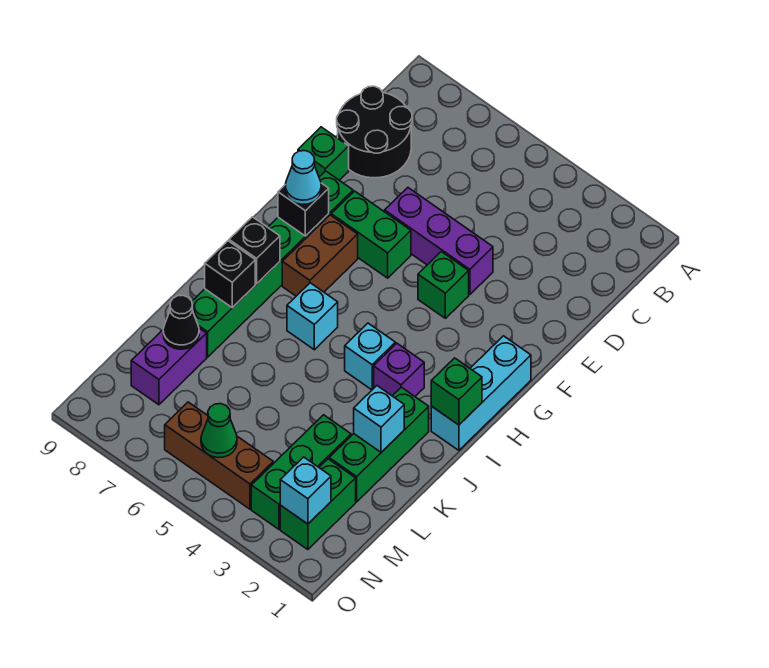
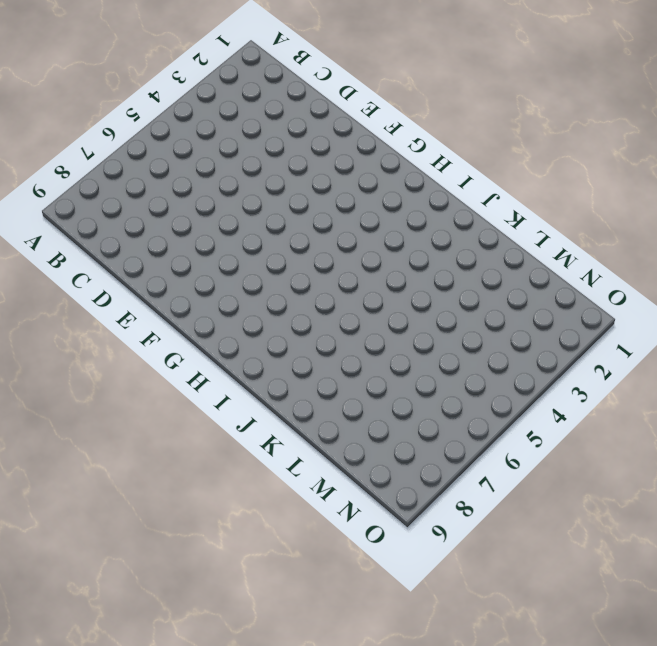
none -> black 2x2 round brick [337,86,412,178]
none -> purple 1x3 brick [385,188,493,295]
none -> green 1x1 brick [298,127,349,180]

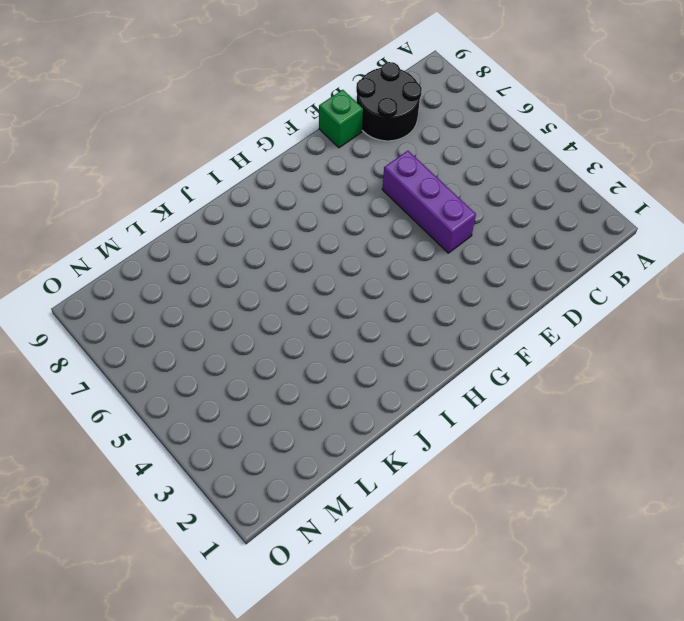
none -> green 1x1 brick [418,252,469,318]
none -> green 1x2 brick [331,191,411,278]
none -> green 1x6 brick [192,171,353,357]

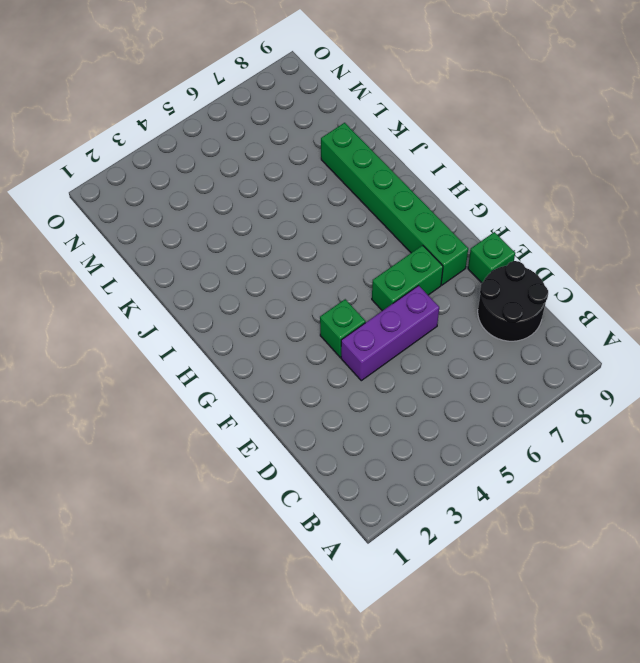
none -> cyan 1x3 brick [431,336,531,450]
none -> brown 1x2 brick [282,215,358,296]
none -> purple 1x1 brick [374,343,424,396]

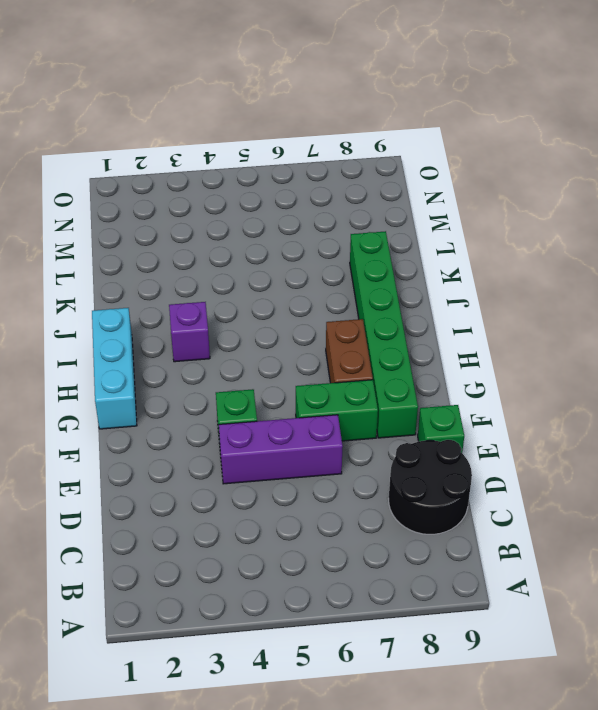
none -> cyan 1x1 brick [345,323,395,390]
none -> cyan 1x1 brick [287,283,338,350]
none -> green 1x3 brick [329,387,429,502]

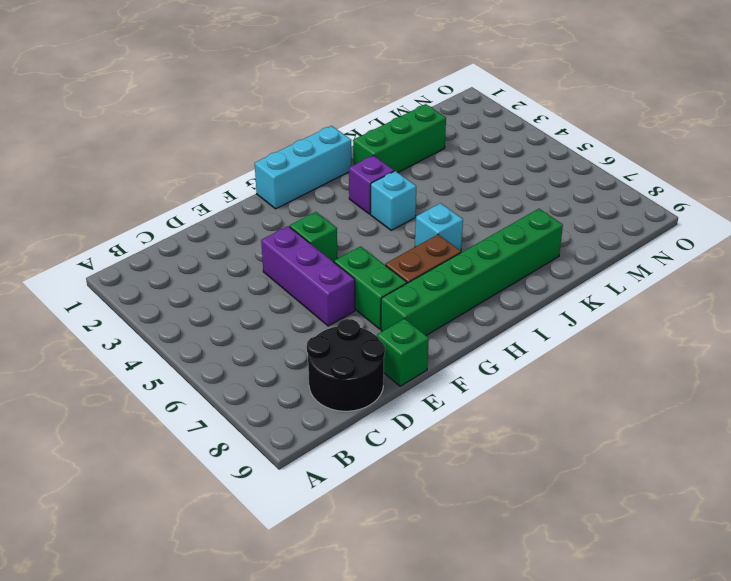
none -> green 1x3 brick [251,415,351,529]
none -> purple 1x2 brick [131,328,207,405]
none -> green 1x2 brick [280,459,356,550]

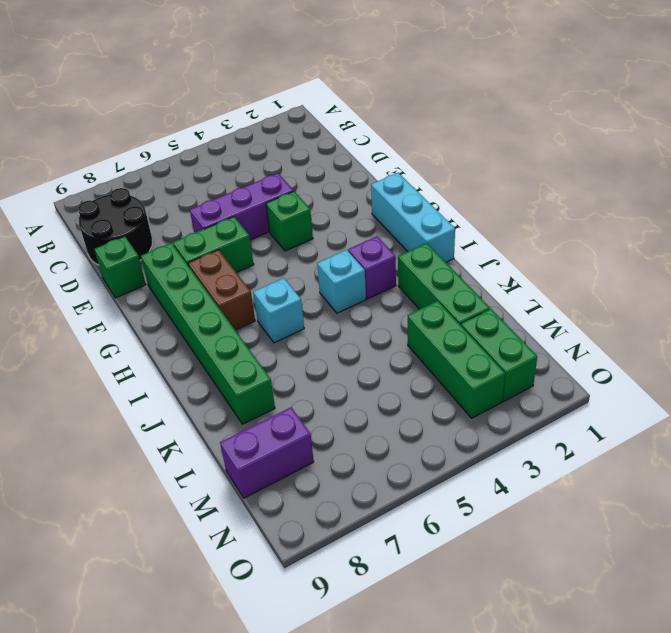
purple 1x2 brick [220,407,314,498] -> purple 1x2 brick turned to [131,328,207,405]
none -> brown 1x3 brick [165,402,273,509]
none -> black 1x1 brick [278,183,329,236]
none -> green 1x1 brick [431,358,482,425]

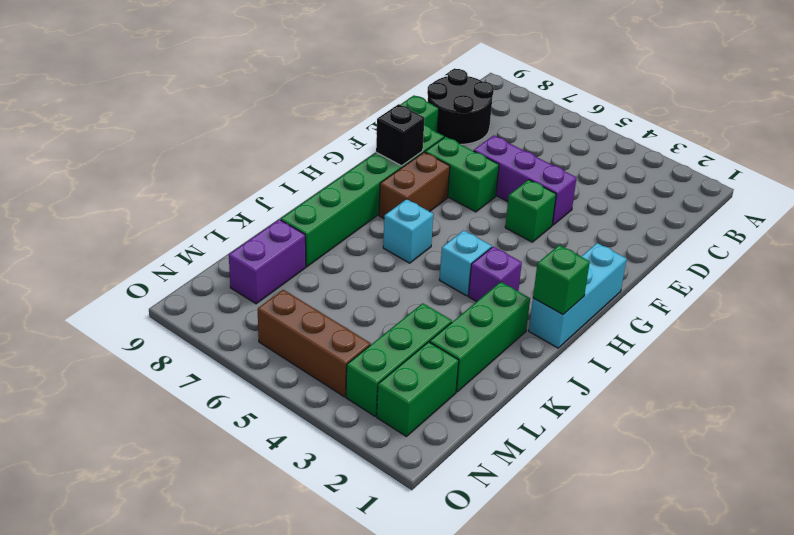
none -> black 1x1 brick [229,217,280,284]
none -> black 1x1 brick [205,241,255,308]
none -> cyan 1x1 brick [354,386,404,452]

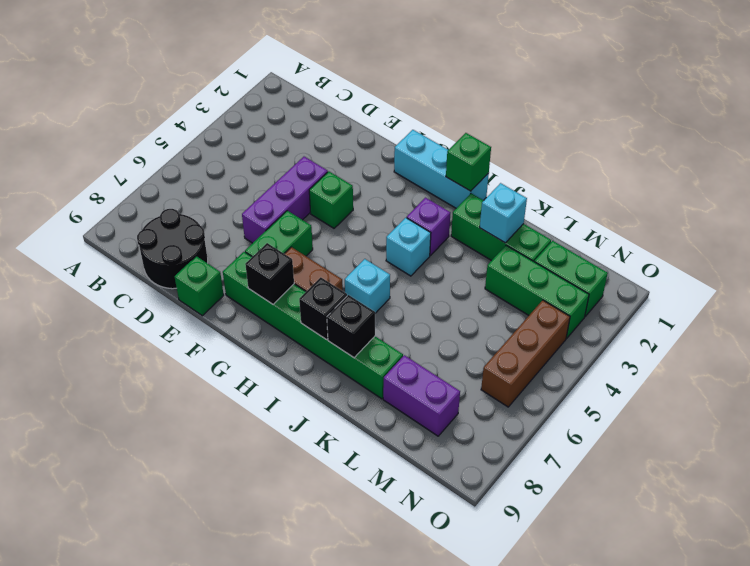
none -> black 1x1 cone [163,296,199,349]
none -> cyan 1x1 brick [280,457,331,524]
none -> green 1x1 cone [201,404,237,458]

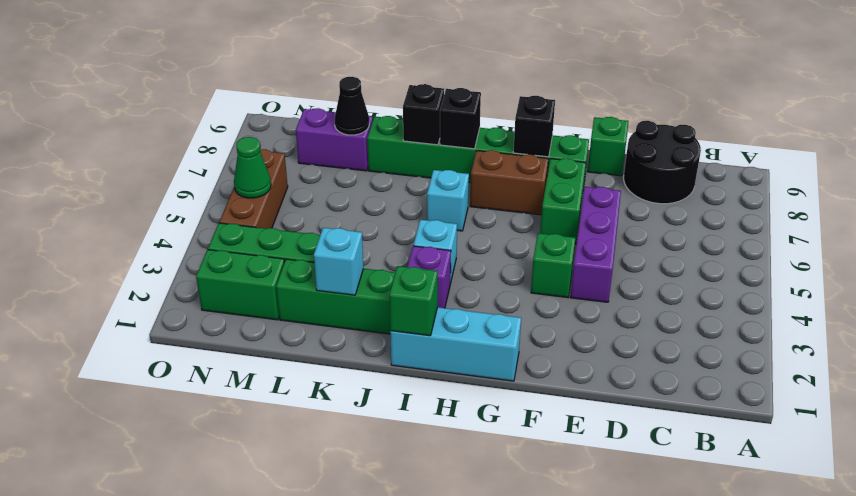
none -> cyan 1x1 brick [280,457,331,524]
none -> cyan 1x1 cone [285,151,321,205]

